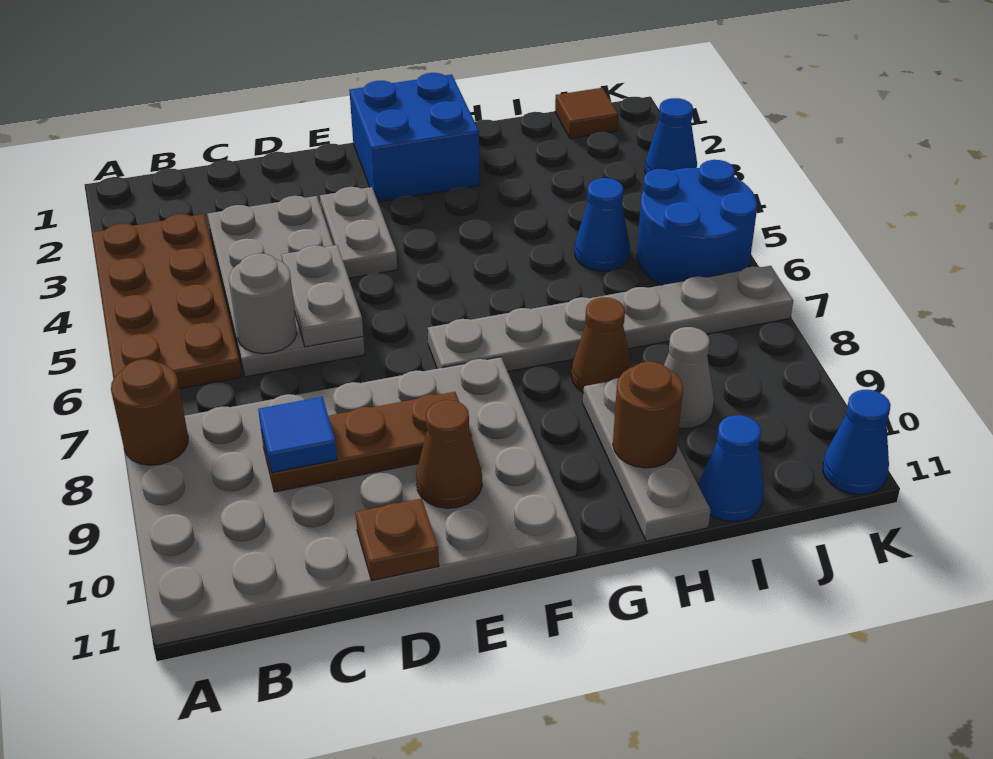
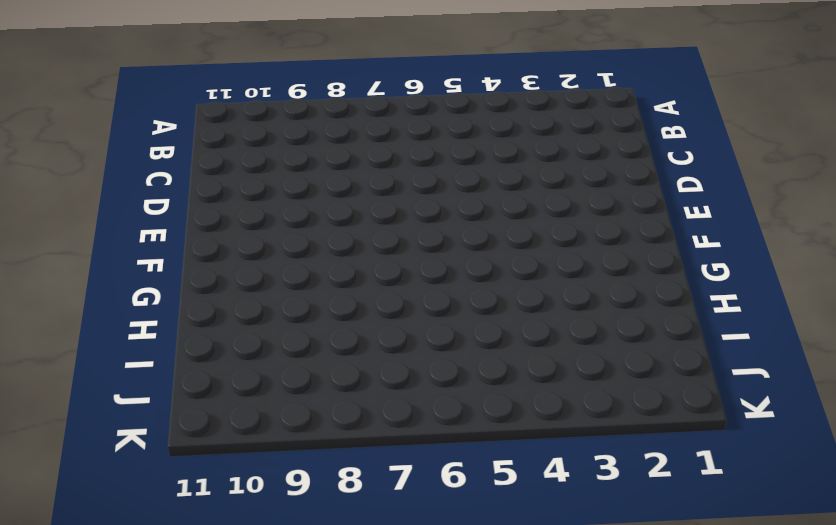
none -> brown 2x4 plate [92,214,242,389]
none -> grey 4x6 plate [124,357,577,646]
none -> grey 2x4 plate [207,196,365,377]

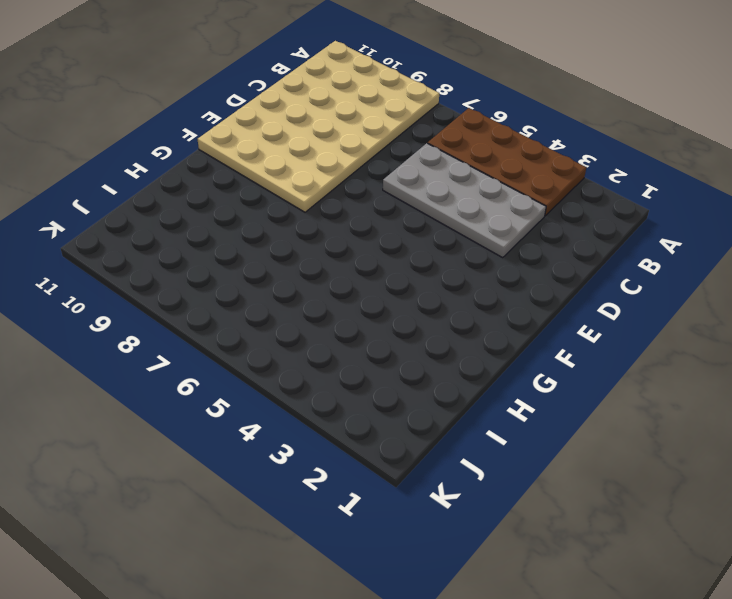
tan 4x6 plate [198,41,439,212] -> grey 4x6 plate [124,357,577,646]
none -> grey 1x2 plate [320,187,397,278]
none -> blue 2x2 brick [349,73,480,202]
none -> grey 1x6 plate [428,266,793,371]

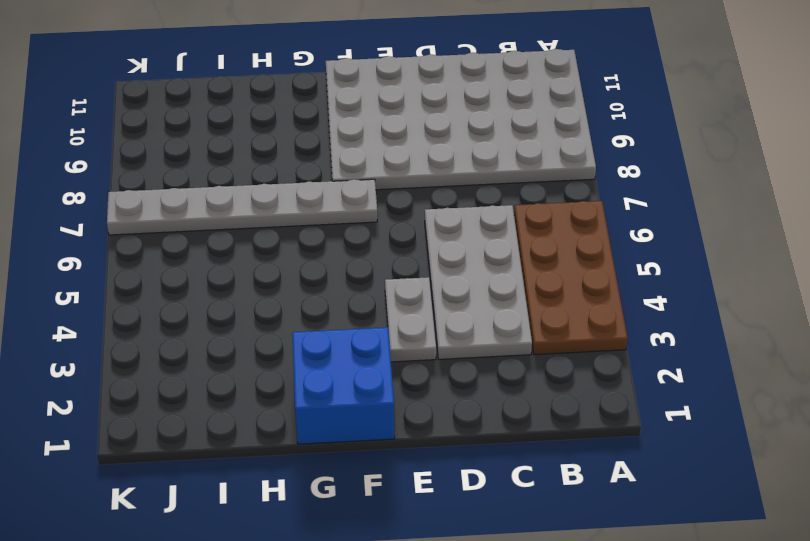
none -> brown 1x1 cone [572,297,632,393]
none -> grey 1x3 plate [583,378,711,541]
none -> blue 1x1 cone [575,178,630,271]

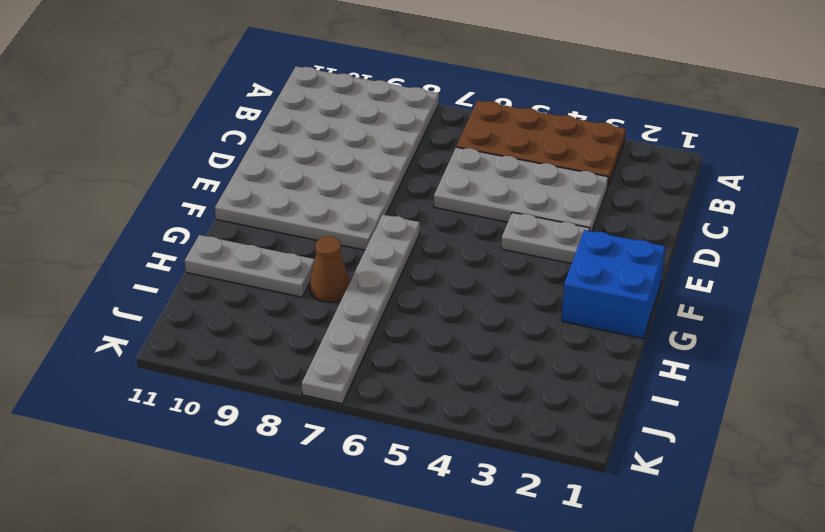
none -> blue 1x1 cone [575,178,630,271]
none -> grey 1x1 cone [664,327,714,429]
none -> blue 1x1 cone [699,415,764,522]

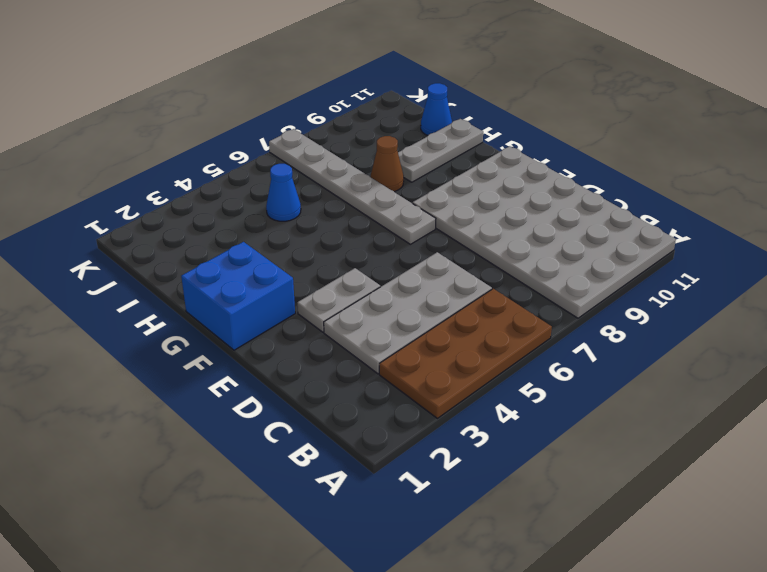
none -> grey 1x1 cone [664,327,714,429]
none -> brown 1x1 tile [555,88,618,139]
none -> blue 2x2 round brick [637,160,757,285]

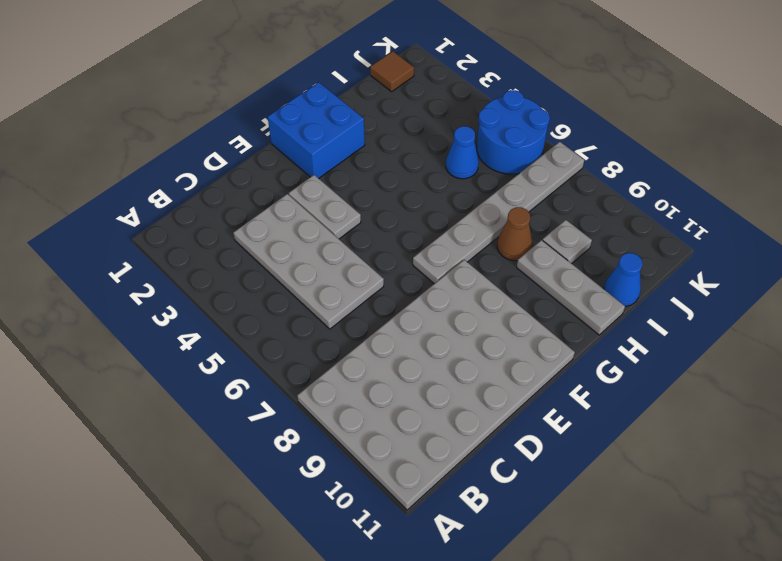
grey 1x1 plate [542,220,592,264] -> grey 1x1 cone [664,327,714,429]
none -> brown 2x4 plate [92,214,242,389]
none -> blue 1x1 cone [645,98,697,173]
none -> blue 1x1 cone [823,390,891,495]

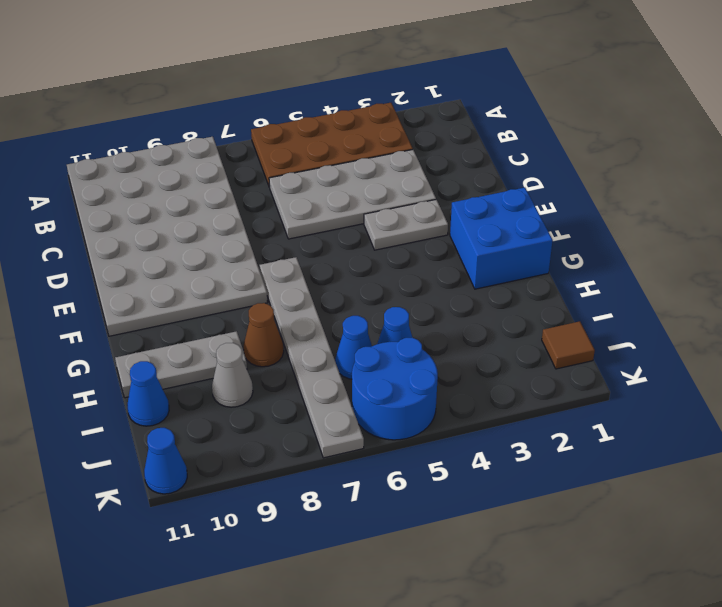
blue 1x1 cone [335,316,372,379] -> blue 1x1 cone moved to [645,98,697,173]
none -> brown 1x1 round brick [111,359,188,465]
none -> grey 1x1 round brick [229,253,297,354]
none -> brown 1x3 plate [261,392,472,492]

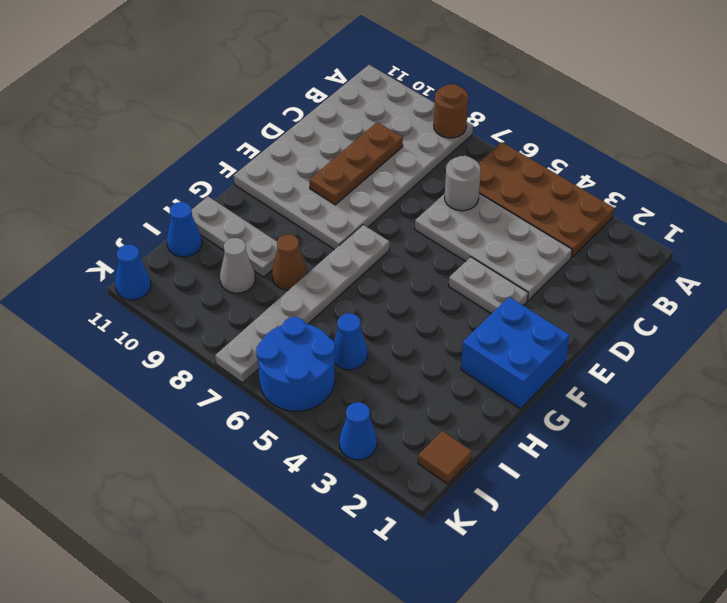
none -> grey 1x2 plate [282,245,363,347]
none -> brown 1x1 plate [356,499,439,580]
none -> brown 1x1 cone [416,400,482,508]

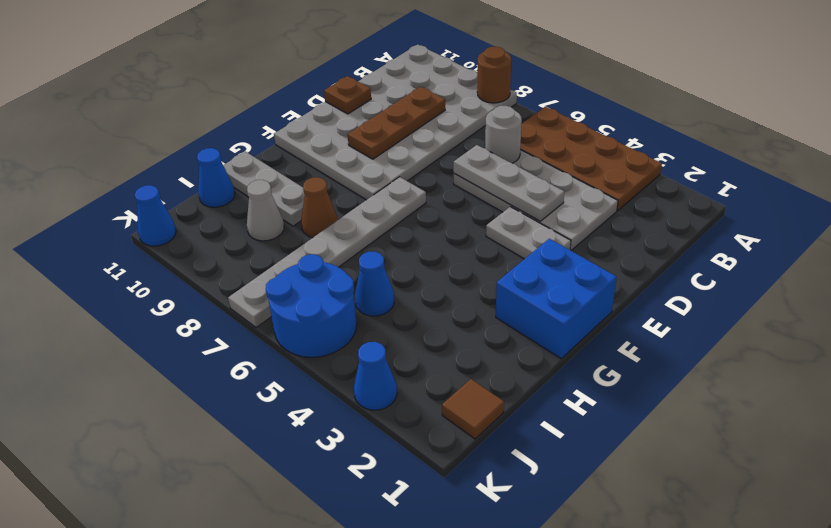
grey 1x3 plate [453,145,564,221] -> grey 1x2 plate [282,245,363,347]
none -> brown 1x1 cone [416,400,482,508]
none -> brown 1x1 round brick [613,362,683,468]
none -> blue 1x1 tile [258,397,337,473]

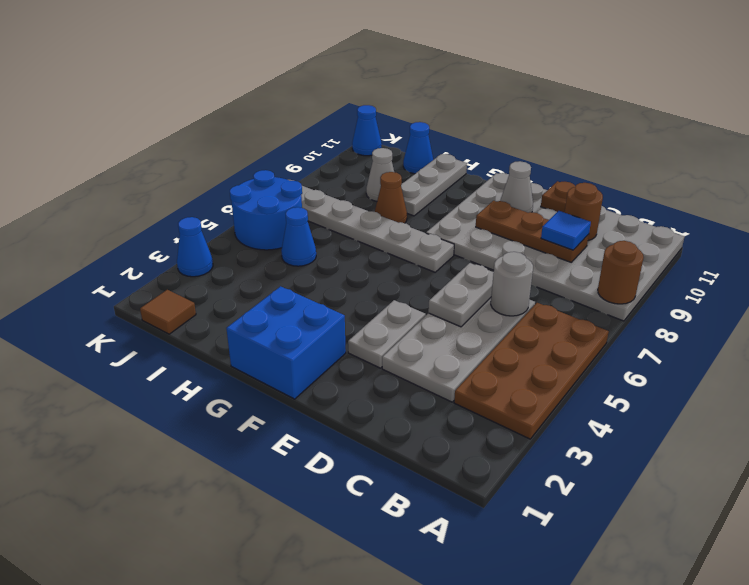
brown 1x1 round brick [565,183,603,241] -> brown 1x1 round brick moved to [613,362,683,468]
grey 1x1 cone [500,161,533,213] -> brown 1x1 cone [416,400,482,508]

